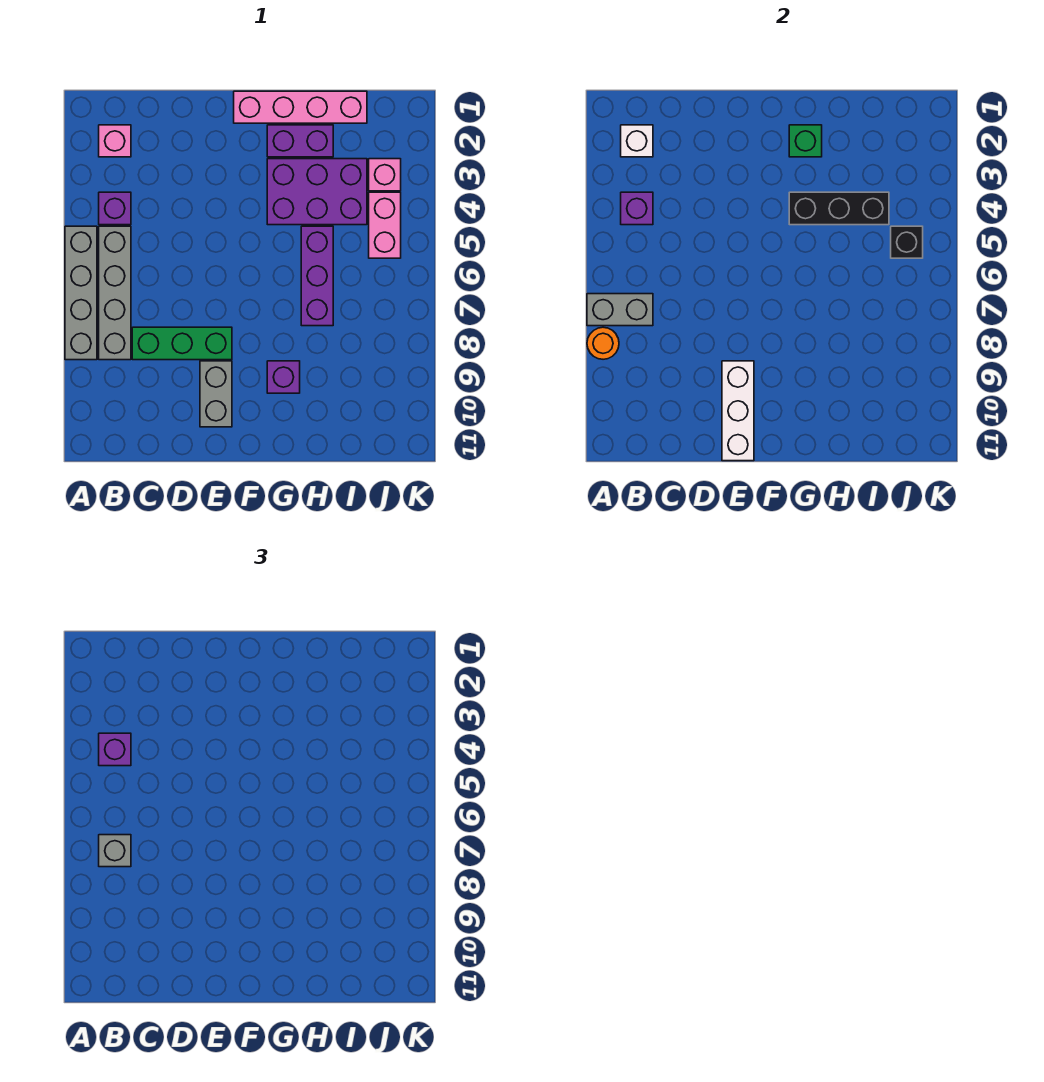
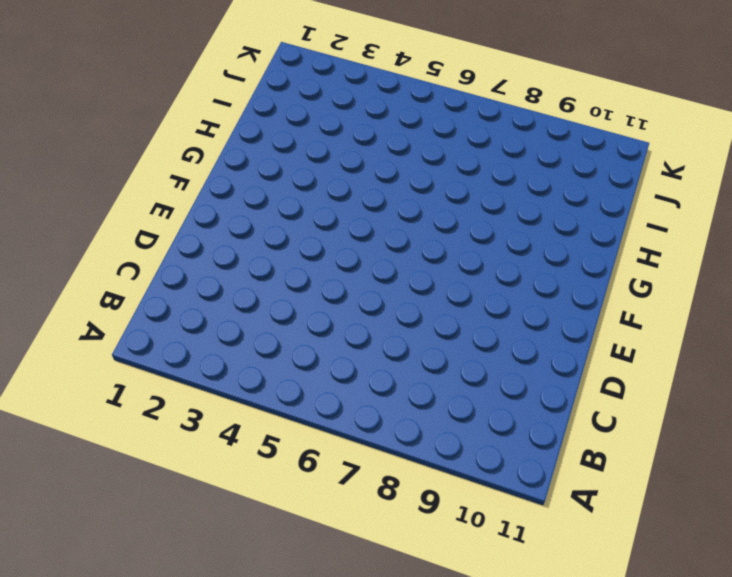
none -> grey 1x4 brick [65,226,97,360]
none -> pink 1x1 brick [99,125,131,157]
none -> purple 1x1 brick [99,192,131,225]

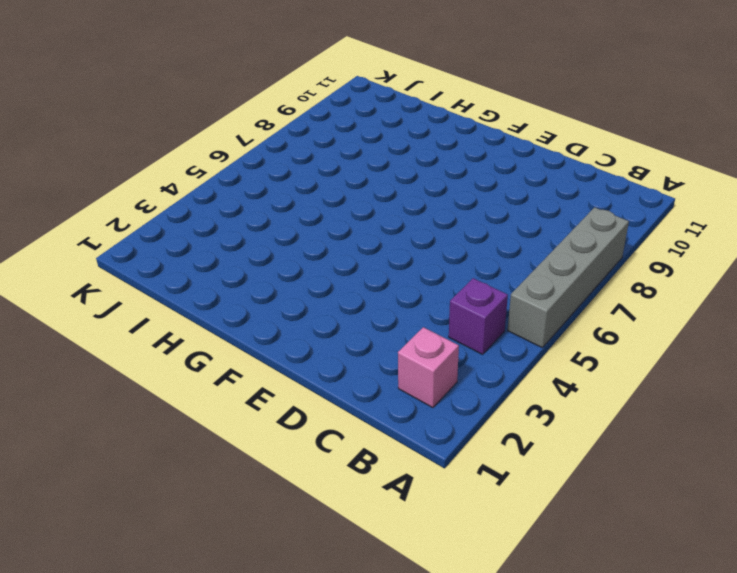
none -> grey 1x4 brick [99,226,131,360]
none -> green 1x3 brick [132,327,232,360]
none -> grey 1x2 brick [200,361,232,427]

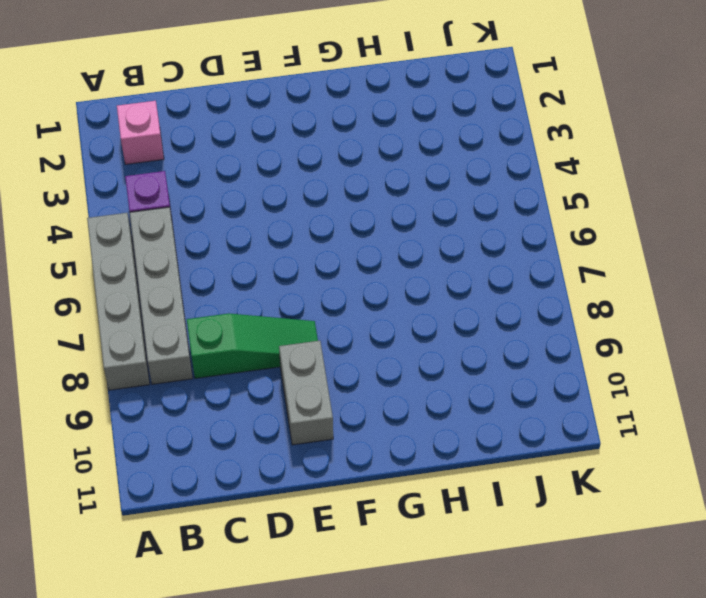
green 1x3 slope [187,313,318,378] -> green 1x3 brick [132,327,232,360]
none -> pink 1x4 brick [234,91,367,123]
none -> purple 1x2 brick [267,125,333,157]
none -> purple 2x3 brick [267,159,367,225]

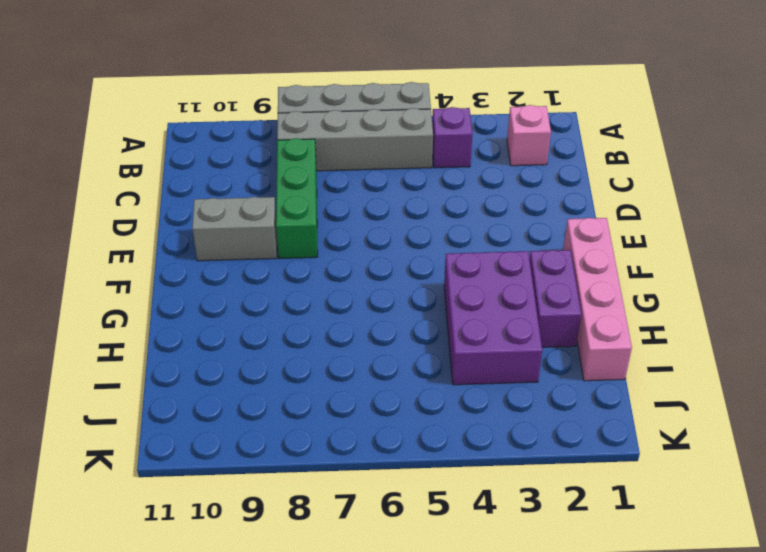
none -> purple 1x1 brick [267,361,300,393]
none -> purple 1x3 brick [301,226,333,326]
none -> pink 1x1 brick [369,159,401,191]

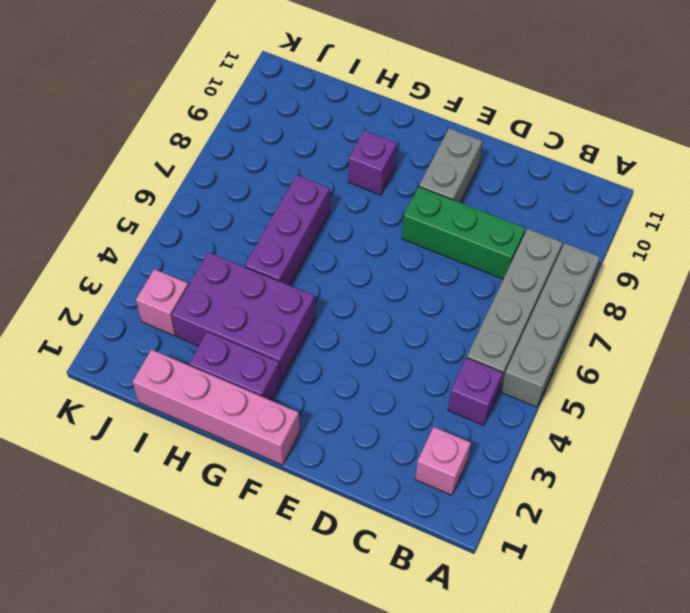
none -> pink 1x2 brick [369,192,401,258]
none -> grey 1x2 brick [587,294,653,326]
none -> orange 1x1 round brick [587,327,619,359]

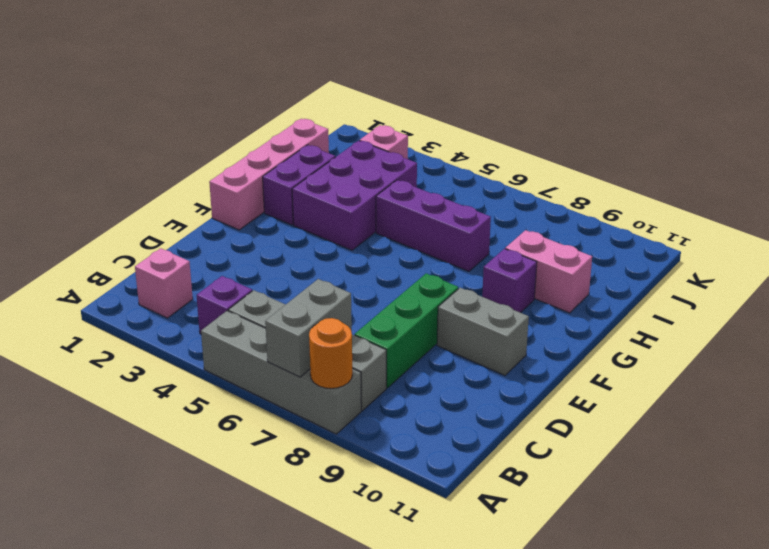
pink 1x2 brick [505,230,592,313] -> pink 1x2 brick moved to [369,192,401,258]
none -> white 1x1 brick [621,125,653,157]
none -> purple 1x1 brick [621,192,653,225]
none -> white 1x3 brick [722,361,754,461]

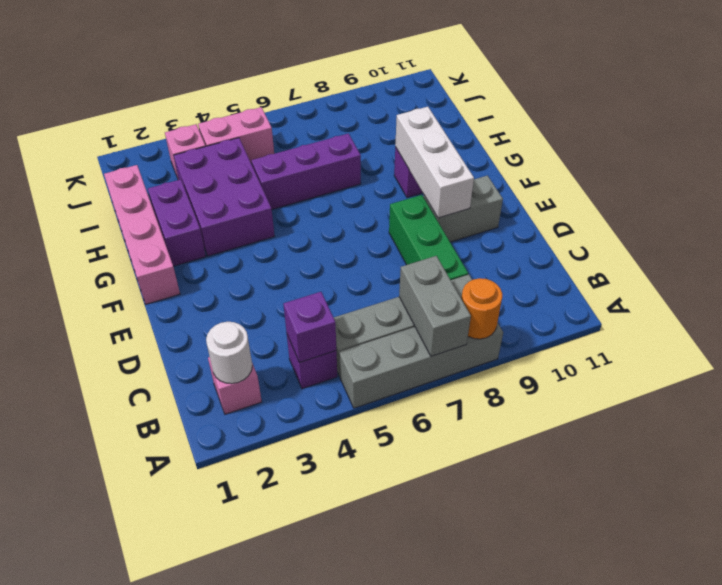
white 1x1 round brick [206,322,252,384] -> white 1x1 brick [621,125,653,157]
white 1x3 brick [395,107,474,218] -> white 1x3 brick turned to [722,361,754,461]
none -> green 1x1 brick [789,125,822,157]
none -> black 1x3 brick [789,192,889,225]
none -> black 1x1 brick [891,226,923,258]

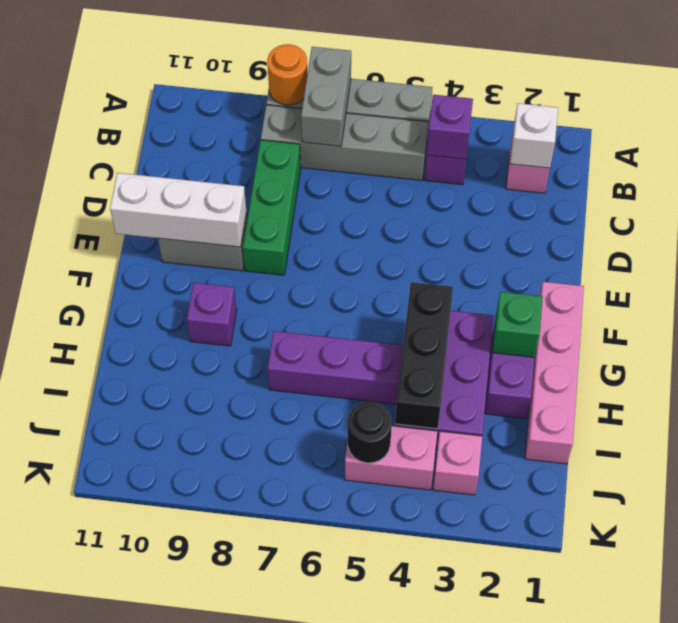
black 1x1 round brick [348,402,392,463] -> black 1x1 brick [891,226,923,258]
none -> purple 1x1 brick [99,733,131,766]
none -> grey 1x1 brick [99,835,131,867]

